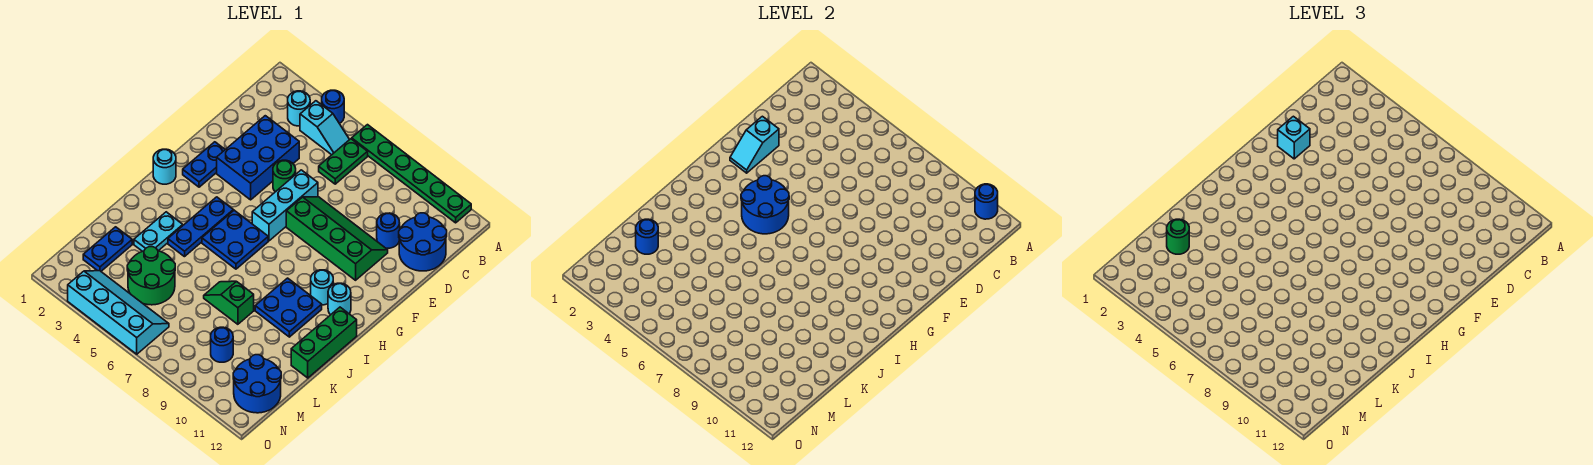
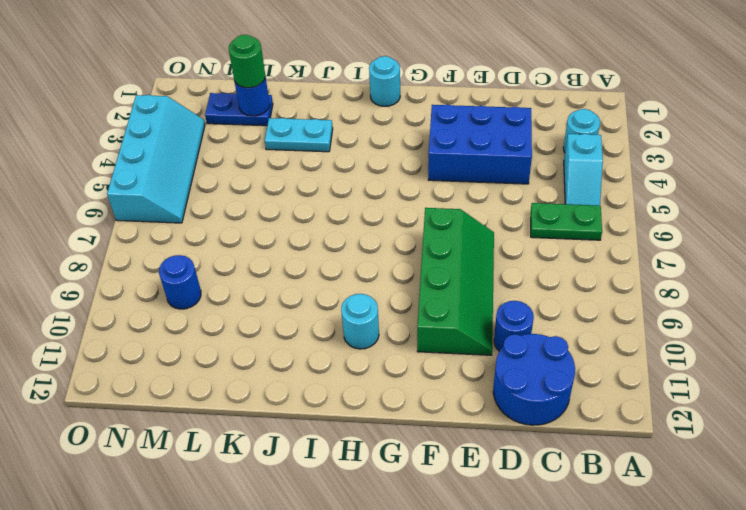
none -> blue 1x1 round brick [322,90,344,124]
none -> green 1x6 plate [352,125,471,223]
none -> green 1x1 round brick [273,160,296,192]
none -> cyan 1x3 brick [252,170,318,241]

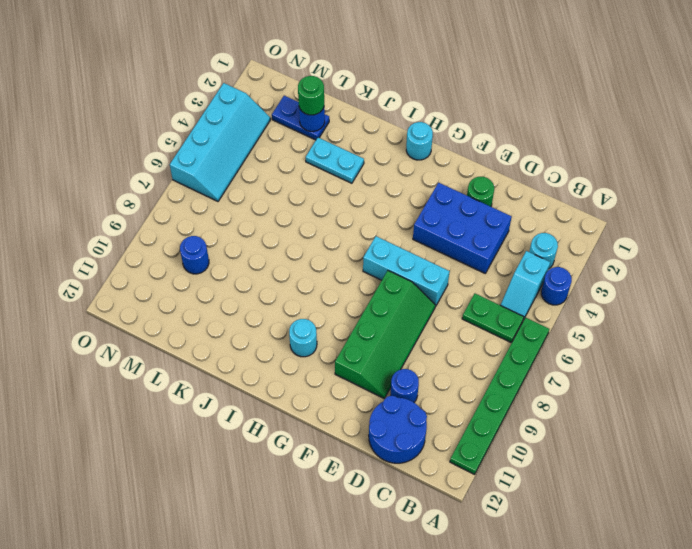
green 1x1 round brick [467,177,494,207] -> green 1x1 round brick moved to [273,160,296,192]
none -> blue 1x2 plate [183,142,225,187]
none -> blue 1x3 plate [168,197,233,257]
none -> blue 2x2 plate [202,210,268,269]
none -> cyan 1x1 round brick [328,283,351,315]

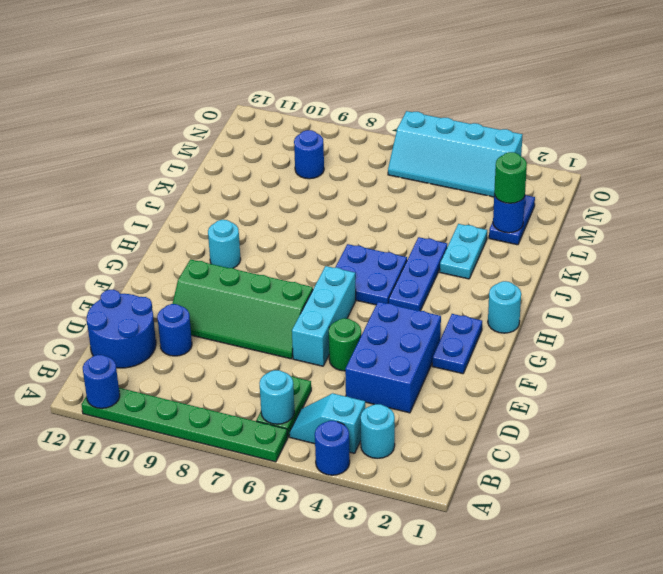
cyan 1x1 round brick [260,370,294,424] -> cyan 1x1 round brick moved to [328,283,351,315]
none -> blue 2x2 plate [255,278,322,337]
none -> green 1x3 brick [291,307,357,378]
none -> green 1x2 slope [204,281,254,324]
none -> green 2x2 round brick [127,247,175,305]

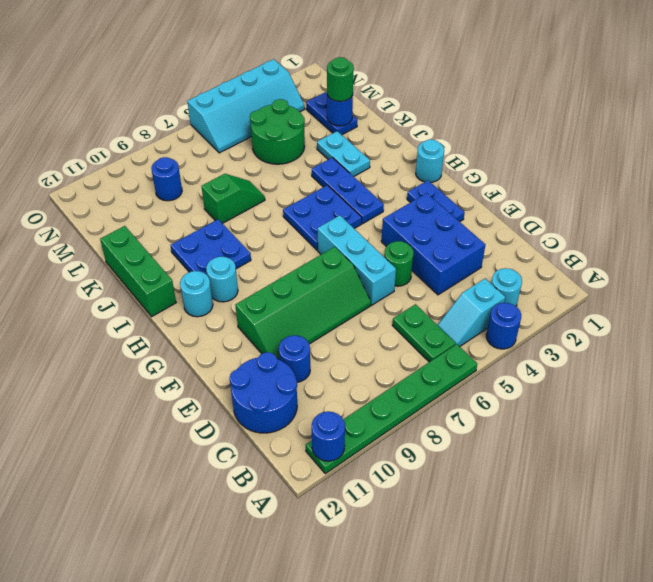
none -> blue 2x2 round brick [233,355,281,413]
none -> cyan 1x2 slope [730,116,779,173]
none -> blue 2x2 round brick [741,176,789,234]
none -> cyan 1x1 brick [1278,116,1310,159]

